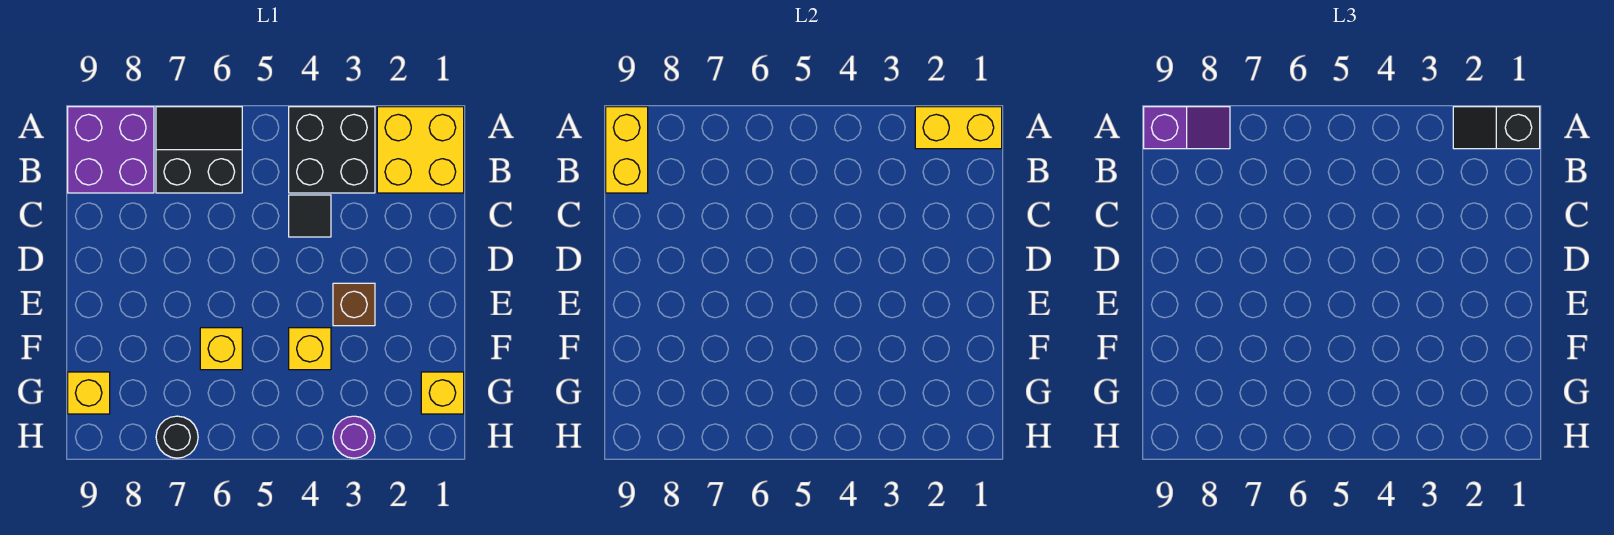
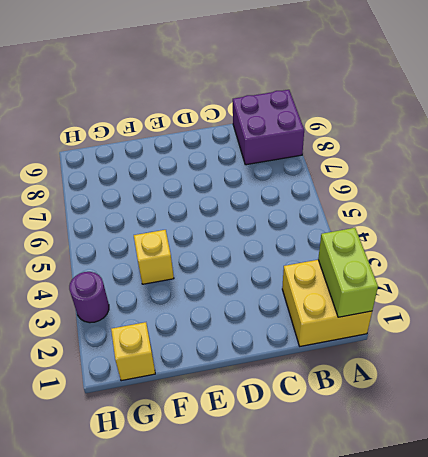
lime 1x2 brick [318,228,378,317] -> yellow 1x2 brick [915,107,1002,149]
none -> black 2x2 brick [289,107,375,193]
none -> black 2x2 slope [156,107,242,193]
none -> black 1x1 tile [289,195,331,237]

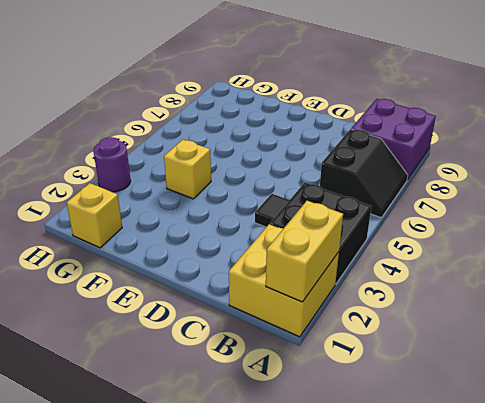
none -> brown 1x1 brick [333,283,375,326]
none -> yellow 1x1 brick [200,328,242,370]
none -> yellow 1x1 brick [68,372,110,414]

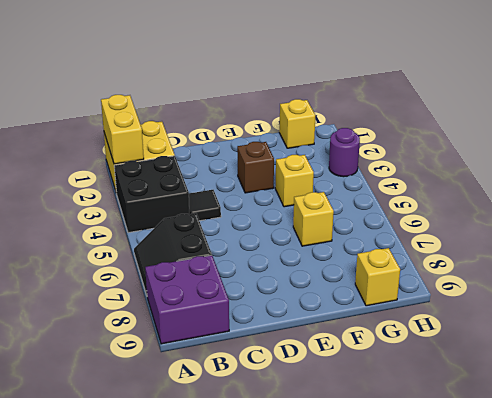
none -> black 1x1 round brick [156,416,198,458]
none -> yellow 1x2 brick [606,107,648,193]
none -> black 1x2 slope [1453,107,1540,149]

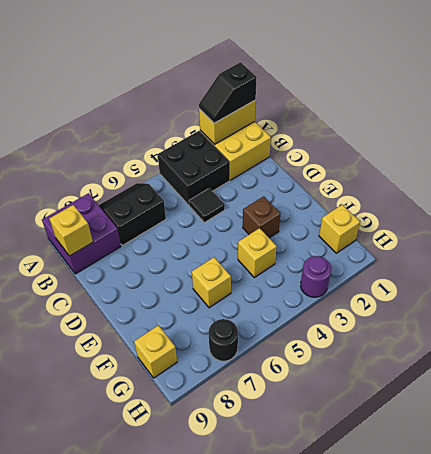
yellow 1x1 brick [49,205,93,256] -> yellow 1x2 brick [606,107,648,193]
none -> purple 1x2 slope [1144,107,1230,149]

